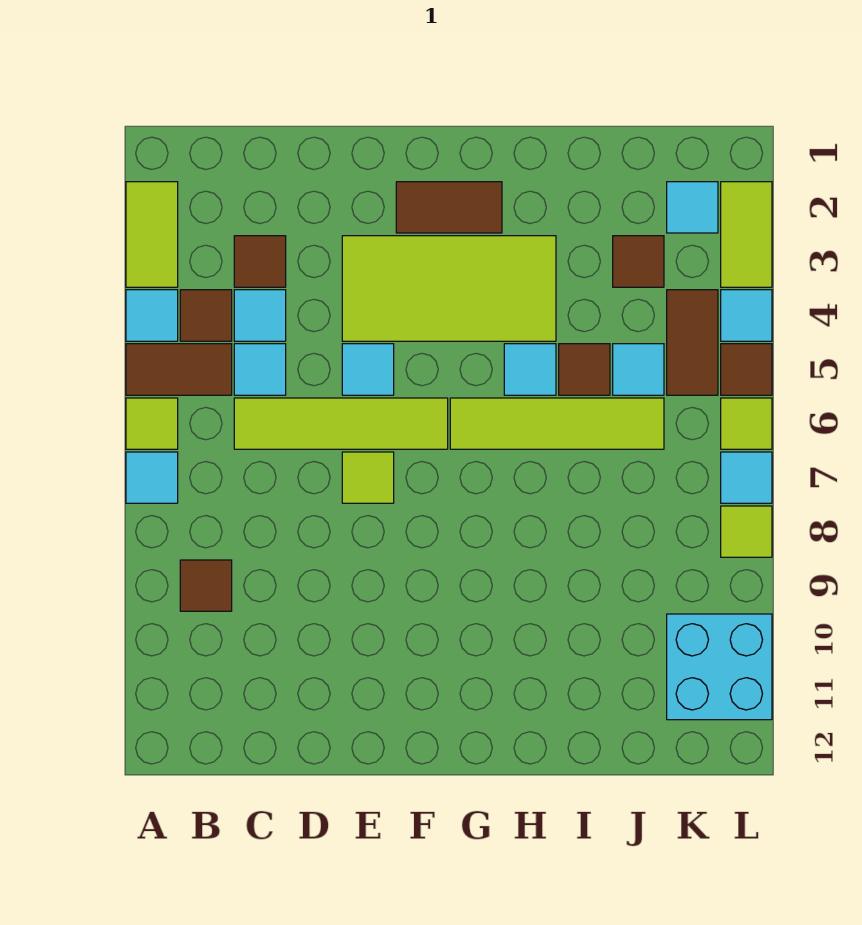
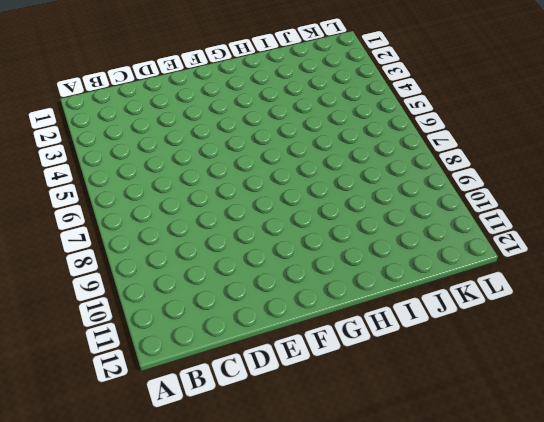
none -> lime 1x2 tile [126,182,178,287]
none -> cyan 1x1 tile [126,290,178,341]
none -> brown 1x2 tile [126,344,232,395]

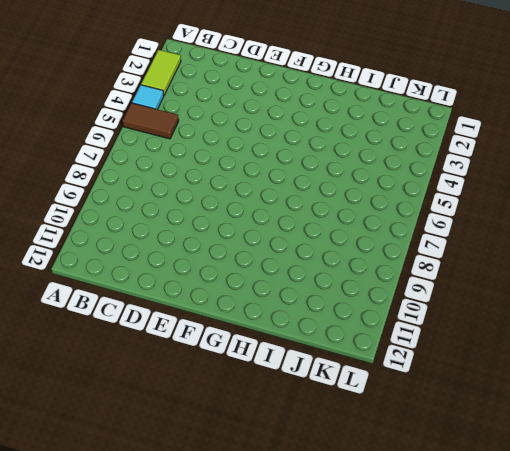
none -> lime 1x1 tile [126,398,178,449]
none -> cyan 1x1 tile [126,452,178,503]
none -> brown 1x1 tile [180,290,232,341]

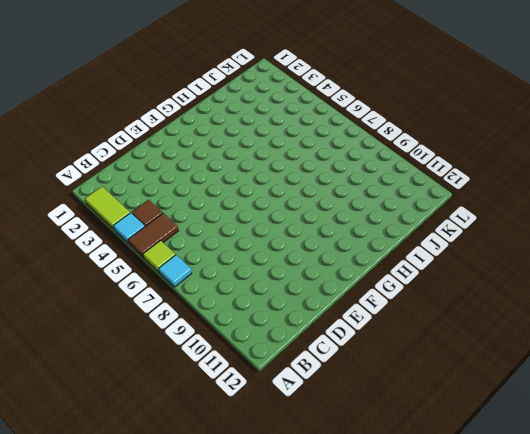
none -> brown 1x1 tile [180,560,232,611]
none -> brown 1x1 tile [234,236,286,287]
none -> cyan 1x1 tile [234,290,286,341]

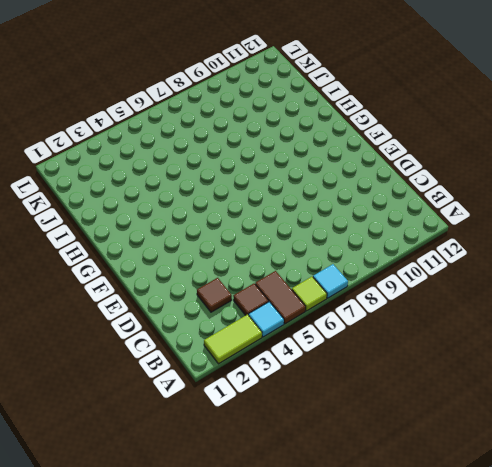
none -> brown 1x1 tile [180,560,232,611]
none -> cyan 1x1 tile [234,290,286,341]
none -> cyan 1x1 tile [234,344,286,395]

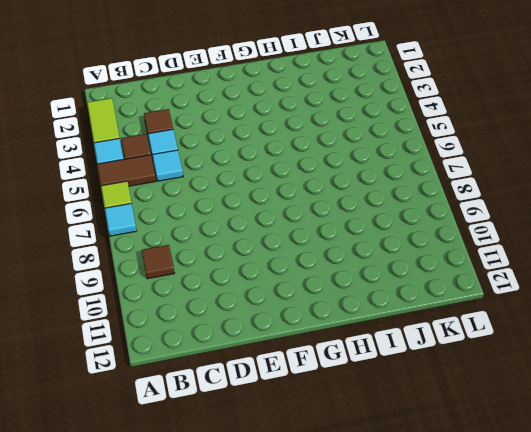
none -> lime 1x4 tile [234,398,448,449]
none -> lime 2x4 tile [342,236,556,341]
none -> cyan 1x1 tile [342,344,394,395]

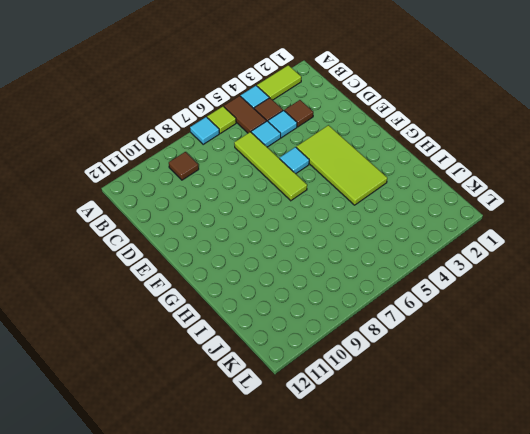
none -> lime 1x1 tile [342,452,394,503]
none -> brown 1x2 tile [396,182,502,233]
none -> lime 1x4 tile [450,398,664,449]

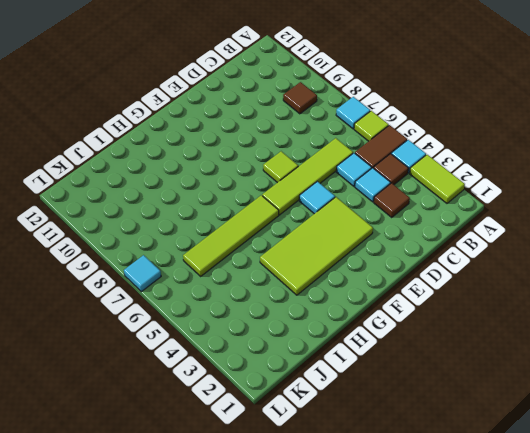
none -> brown 1x2 tile [396,182,502,233]
none -> cyan 1x1 tile [504,344,556,395]
none -> brown 1x1 tile [559,344,610,395]

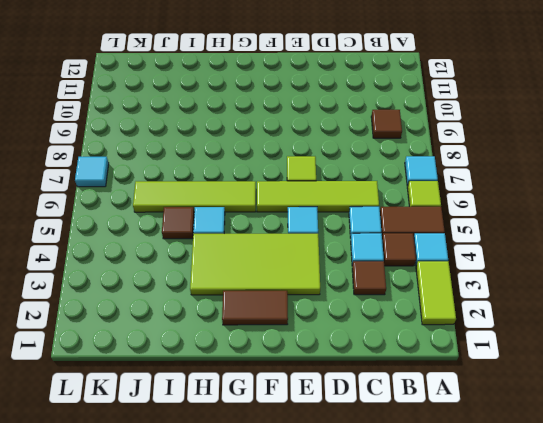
none -> brown 1x1 tile [613,236,664,287]
none -> cyan 1x1 tile [613,344,664,395]
none -> cyan 1x1 tile [667,182,718,233]

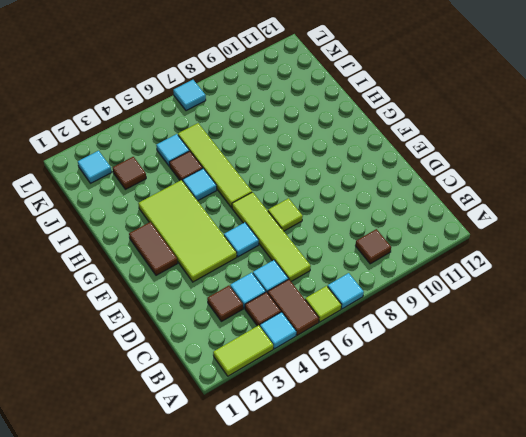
none -> brown 1x2 tile [667,290,718,395]
none -> cyan 2x2 brick [667,614,772,720]
none -> lime 1x2 tile [721,182,772,287]

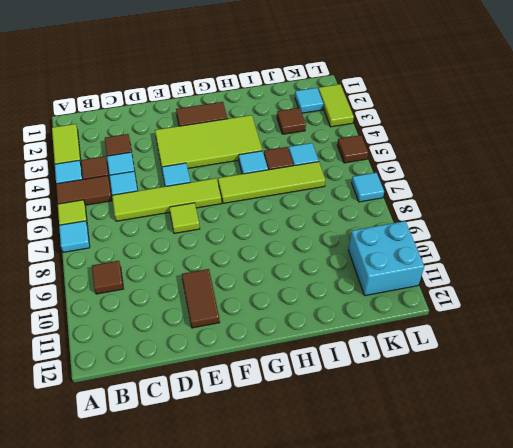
brown 1x2 tile [182,269,220,328] -> brown 1x2 tile moved to [667,290,718,395]
none -> cyan 1x1 tile [721,290,772,341]
none -> lime 1x1 tile [721,398,772,449]
none -> lime 1x1 tile [721,506,772,557]

